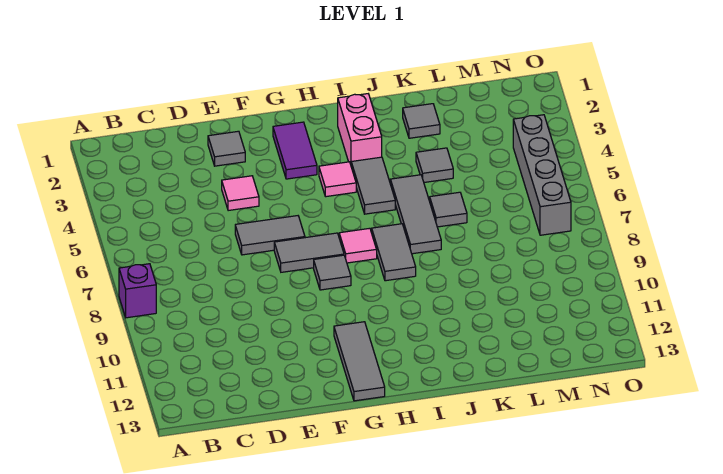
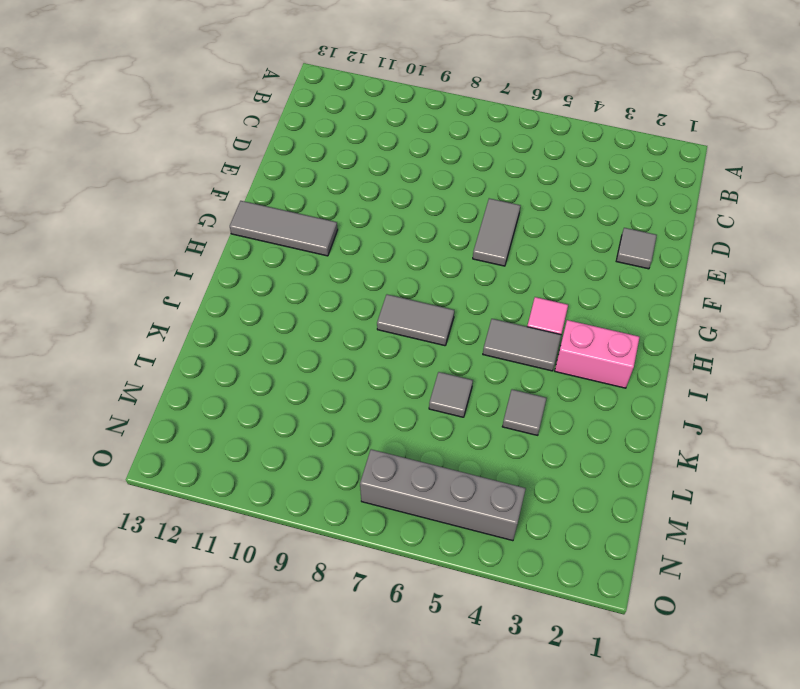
none -> purple 1x1 brick [119,264,156,318]
none -> pink 1x1 tile [222,176,259,211]
none -> grey 1x2 tile [274,233,344,272]

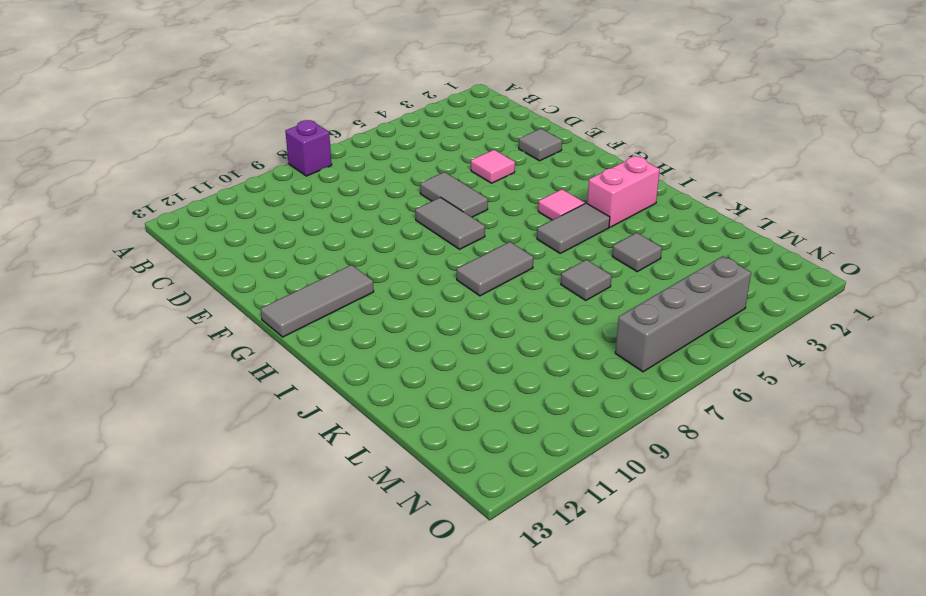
none -> purple 1x2 tile [273,122,317,179]
none -> grey 1x1 tile [314,255,351,290]
none -> pink 1x1 tile [339,228,377,263]

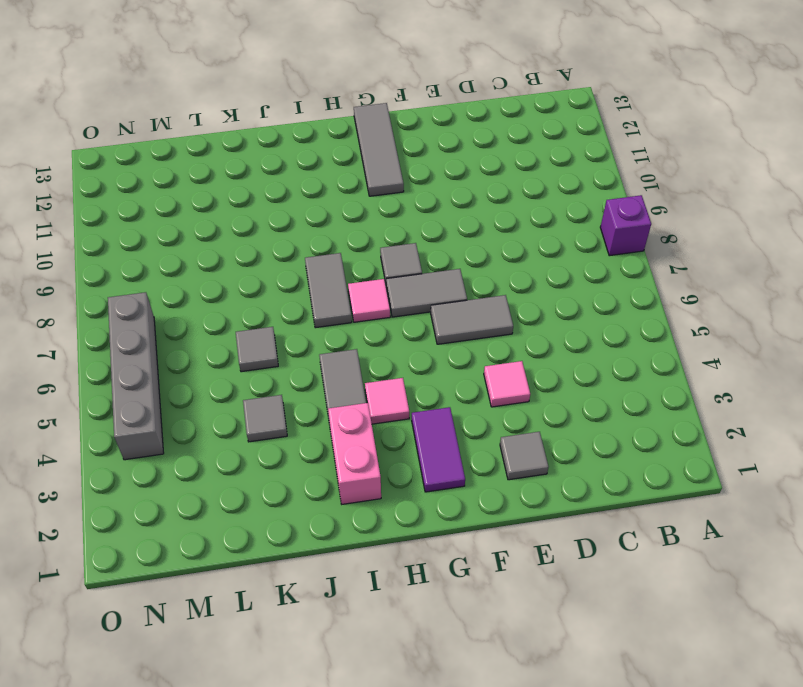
none -> grey 1x3 tile [390,175,441,254]
none -> grey 1x1 tile [403,104,440,138]

